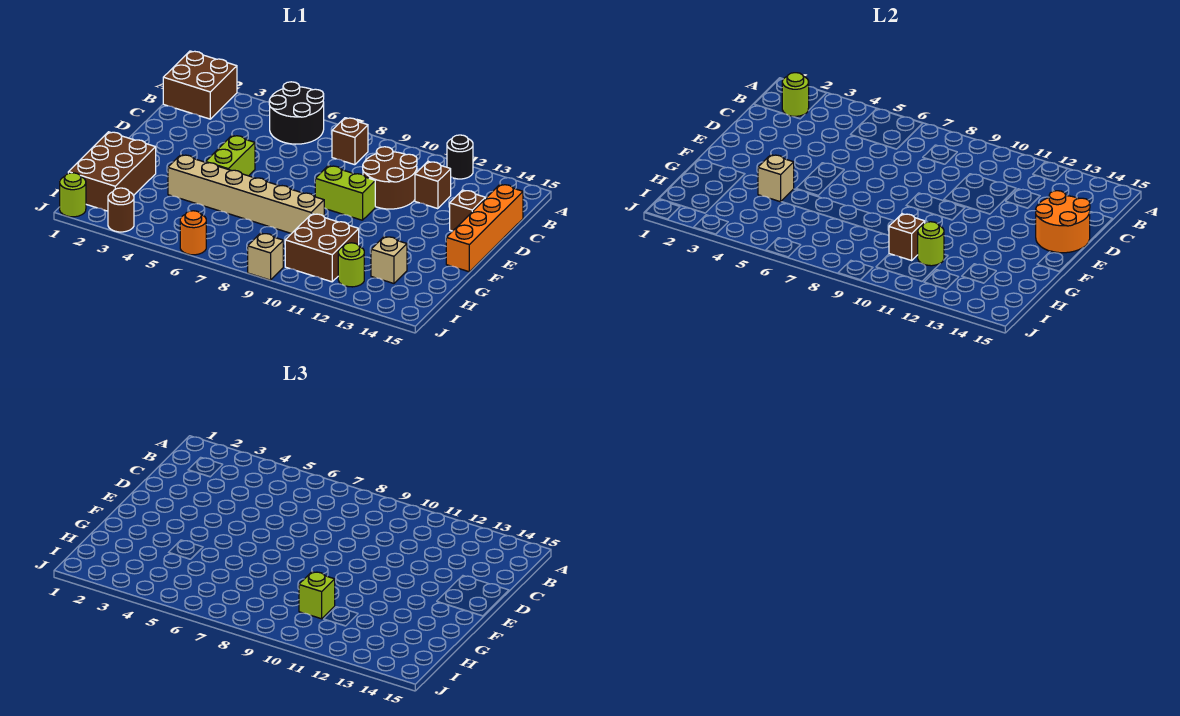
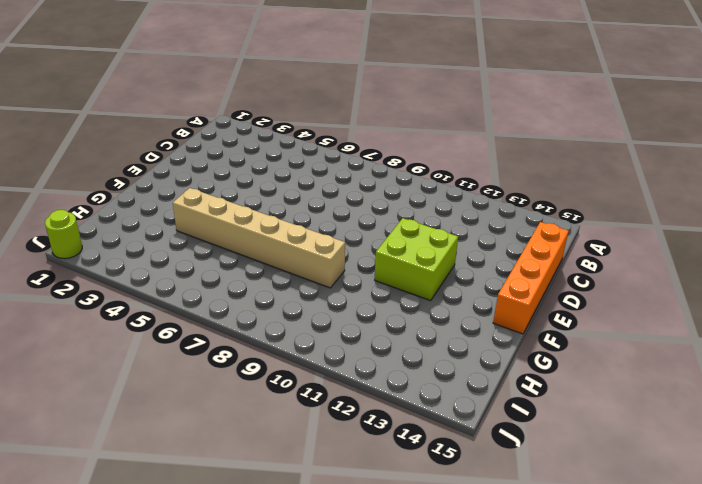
lime 2x2 brick [375,218,458,300] -> none
none -> brown 2x2 brick [163,51,237,119]
none -> black 2x2 round brick [269,82,324,144]
none -> black 1x1 round brick [447,135,473,179]

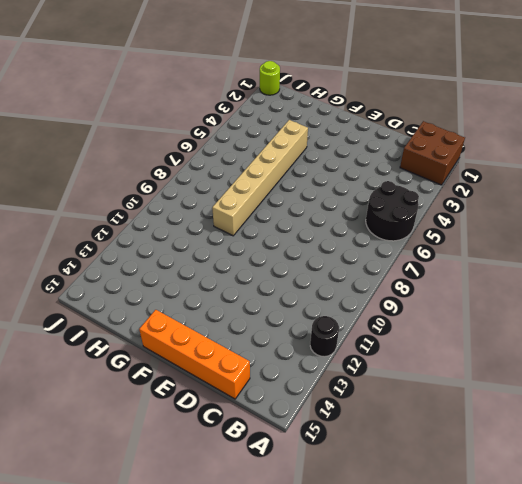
none -> brown 1x1 brick [332,118,368,165]
none -> brown 2x2 round brick [363,147,417,209]
none -> brown 1x1 brick [415,161,451,209]

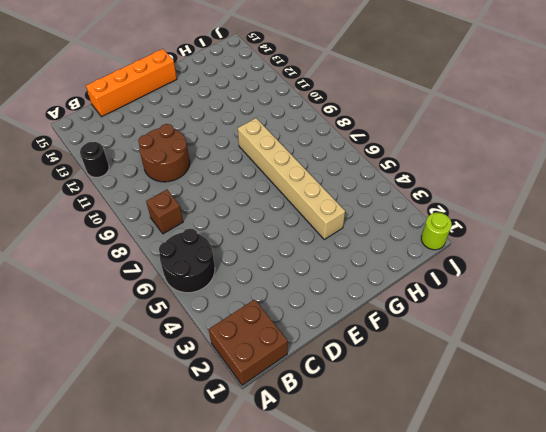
none -> brown 1x1 brick [415,161,451,209]
none -> brown 1x1 brick [450,190,485,231]
none -> lime 1x2 brick [206,135,255,176]

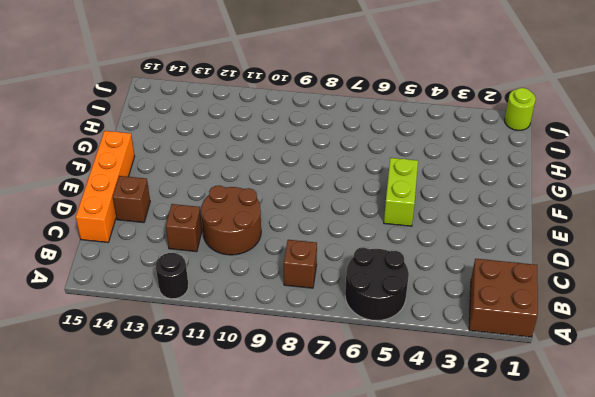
none -> lime 1x2 brick [315,166,375,220]
none -> brown 2x3 brick [68,132,156,211]
none -> tan 1x6 brick [168,155,324,234]

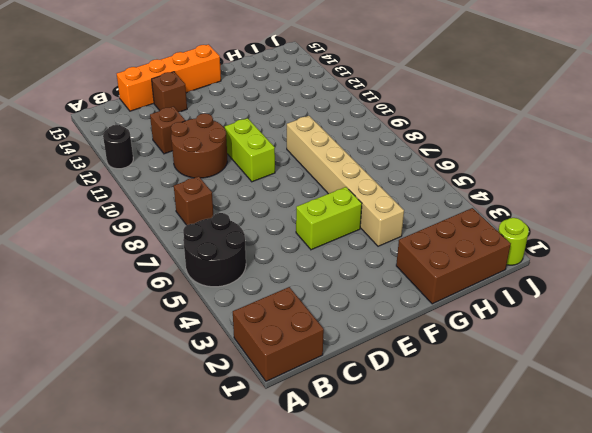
none -> brown 2x2 brick [285,214,359,282]
none -> tan 1x1 brick [371,236,407,283]
none -> lime 1x1 round brick [338,243,364,287]

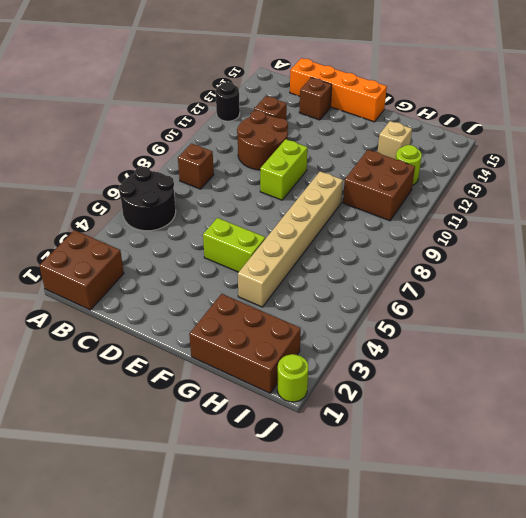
none -> brown 1x1 round brick [108,188,134,232]
none -> orange 1x1 round brick [180,211,206,255]
none -> tan 1x1 brick [248,233,283,280]

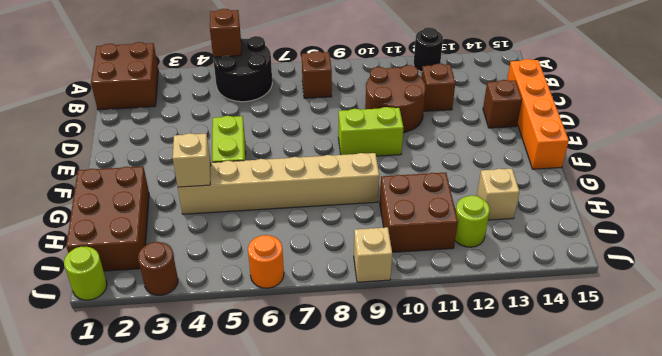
brown 1x1 brick [210,9,241,57] -> brown 1x1 brick moved to [889,214,925,260]
none -> lime 1x1 round brick [782,73,809,117]
none -> orange 2x2 round brick [1036,191,1090,253]
none -> lime 1x1 round brick [918,222,944,266]

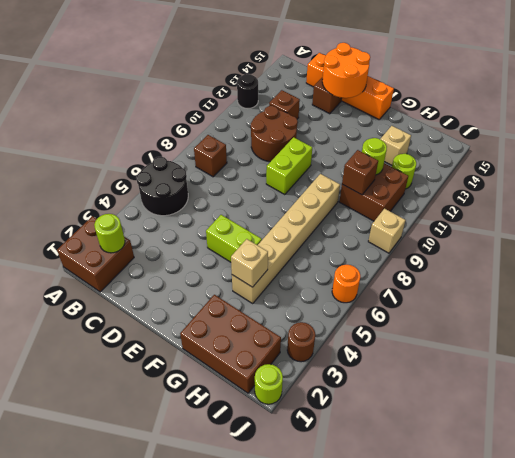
none -> lime 1x1 brick [299,572,335,619]

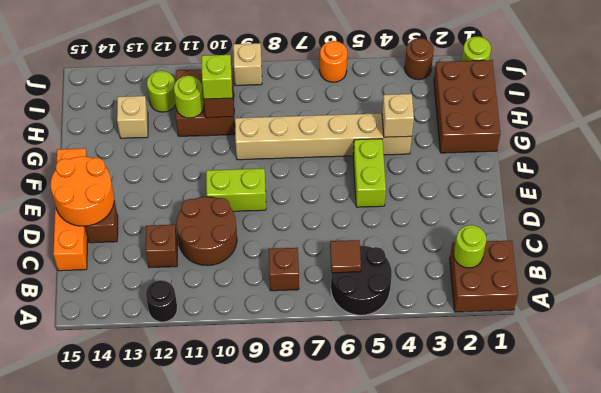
brown 1x1 tile [330,240,361,273] -> none

